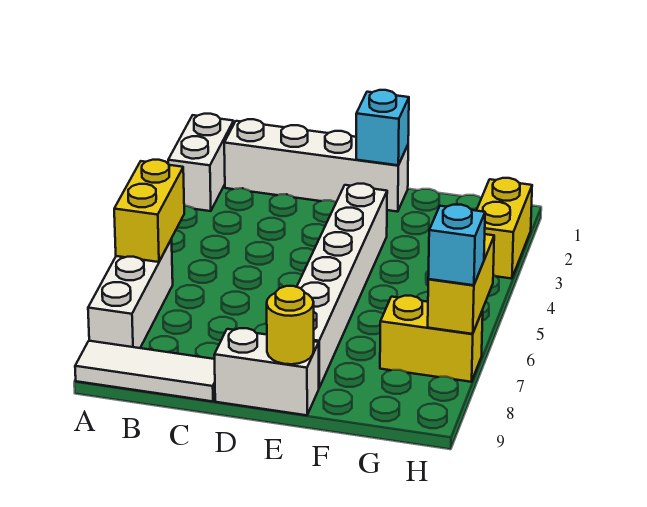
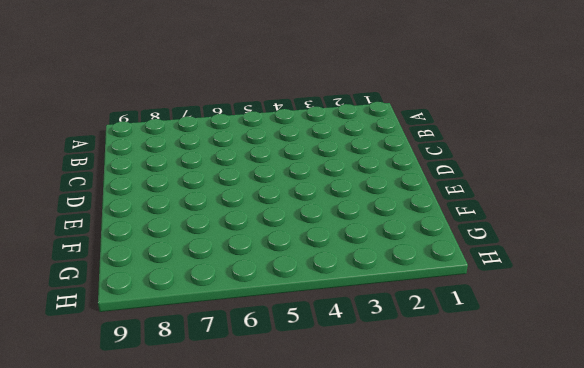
none -> white 1x2 brick [168,114,234,211]
none -> white 1x3 brick [88,239,173,348]
none -> white 1x3 tile [75,341,215,401]

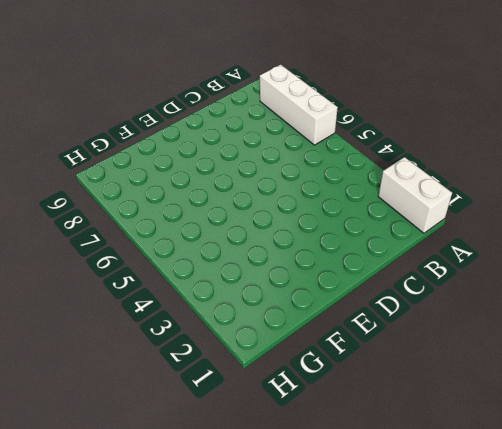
none -> white 1x3 tile [75,341,215,401]
none -> white 1x4 brick [224,119,408,212]
none -> white 1x2 brick [214,328,319,415]

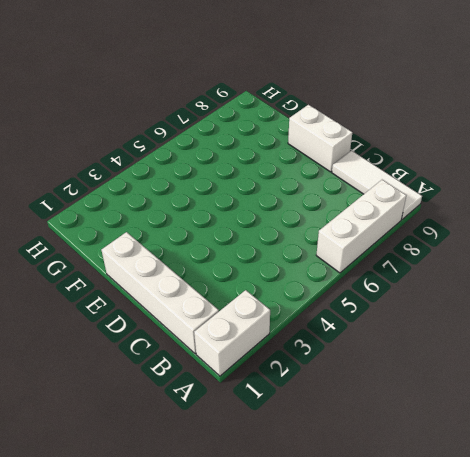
none -> white 1x6 brick [297,184,387,388]
none -> yellow 1x2 brick [380,296,483,382]
none -> yellow 1x2 brick [476,178,532,279]

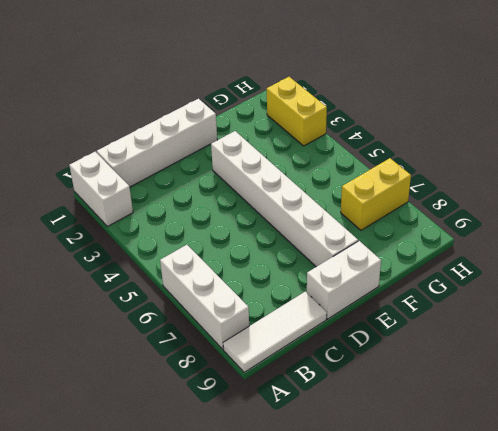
none -> yellow 1x2 brick [114,160,184,262]
none -> cyan 1x1 brick [356,90,409,165]
none -> yellow 1x1 round brick [267,286,314,364]

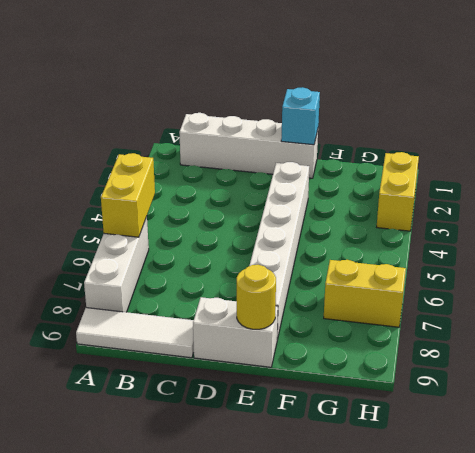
none -> white 1x2 brick [168,114,234,211]
none -> yellow 1x2 brick [428,234,494,334]
none -> cyan 1x1 brick [428,205,485,285]

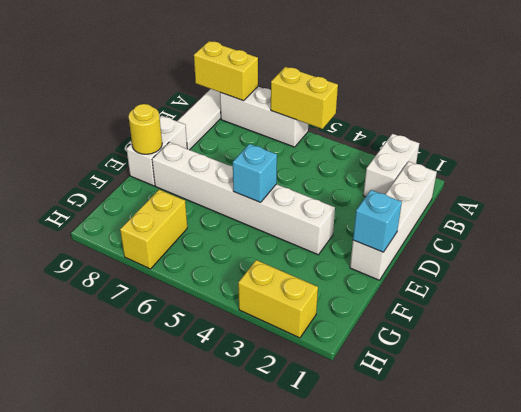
white 1x2 brick [363,134,419,197] -> white 1x2 brick turned to [168,114,234,211]
yellow 1x2 brick [194,41,258,101] -> yellow 1x2 brick moved to [428,234,494,334]
cyan 1x1 brick [233,144,277,202] -> cyan 1x1 brick moved to [428,205,485,285]

